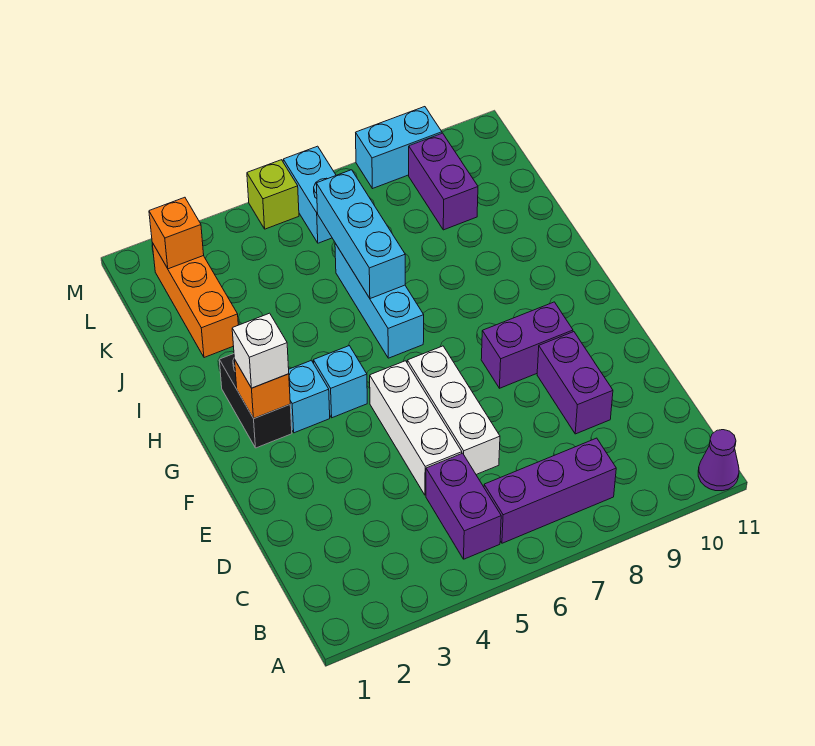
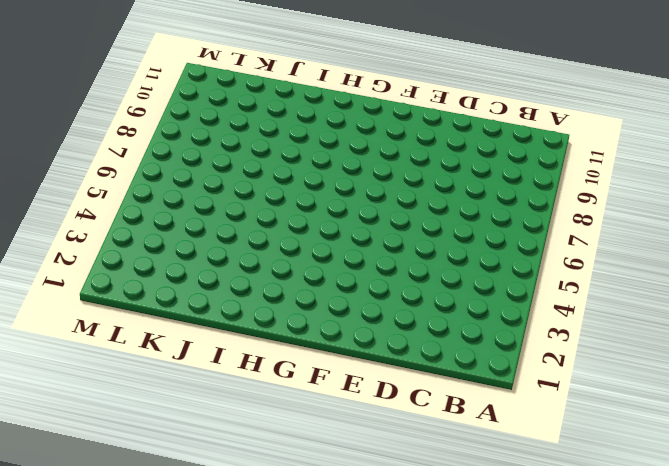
none -> purple 1x1 cone [698,430,739,491]
none -> purple 1x2 brick [426,453,501,559]
none -> purple 1x3 brick [484,438,616,543]

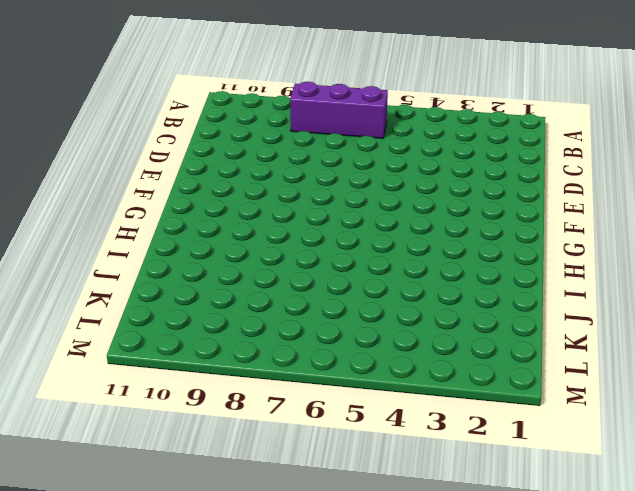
none -> purple 1x1 cone [698,430,739,491]
none -> purple 1x2 brick [426,453,501,559]
none -> white 1x3 brick [370,361,462,495]

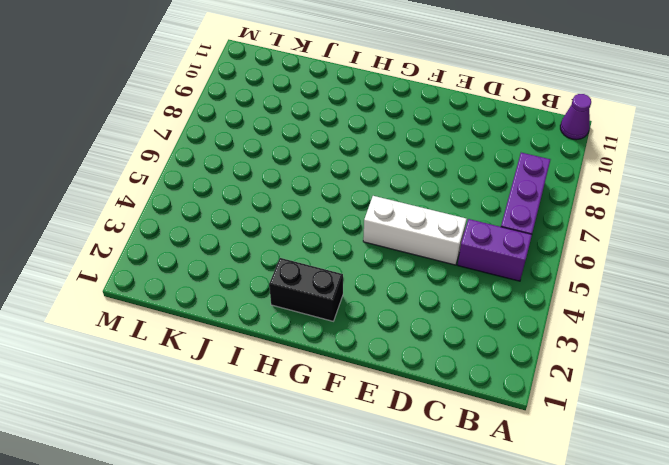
none -> white 1x3 brick [407,346,500,475]
none -> purple 1x2 brick [537,332,613,434]
none -> purple 1x2 brick [481,302,573,388]

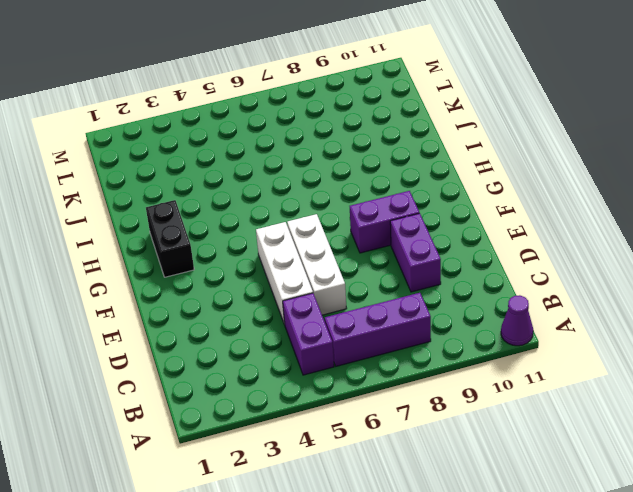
none -> cyan 1x1 brick [289,360,330,433]
none -> cyan 1x1 brick [313,346,367,418]
none -> cyan 1x3 brick [335,243,424,358]

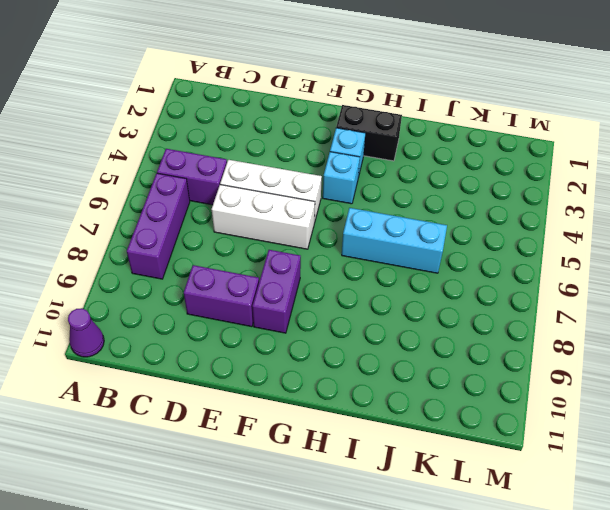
none -> orange 1x3 brick [152,243,238,358]
none -> purple 1x2 brick [409,133,478,230]
none -> cyan 1x2 brick [283,146,336,243]

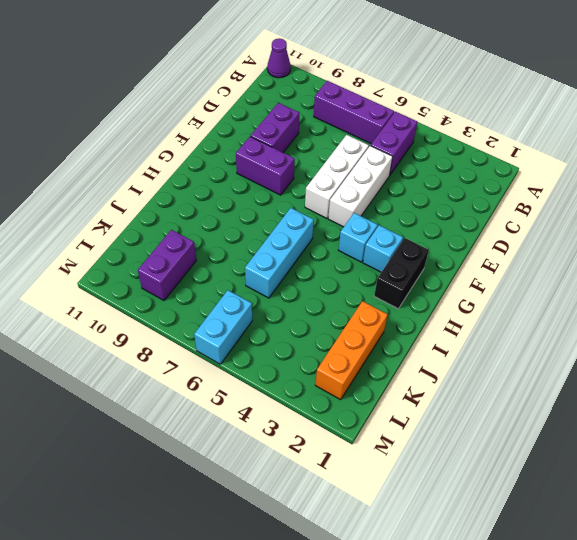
none -> lime 1x1 brick [247,160,299,229]
none -> cyan 1x2 brick [356,107,442,189]
none -> orange 1x1 brick [235,361,290,418]

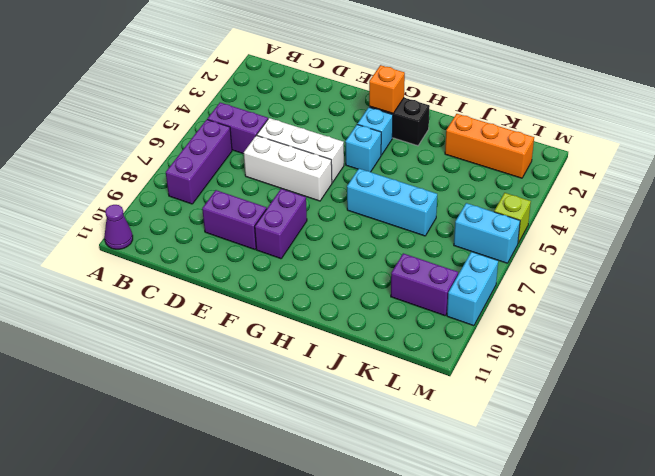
none -> cyan 1x3 brick [316,170,405,299]
none -> orange 1x1 brick [149,197,204,269]
none -> white 1x1 brick [232,313,289,388]

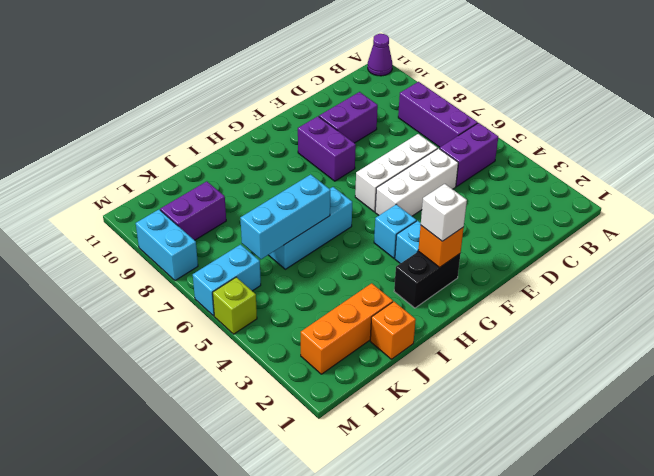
orange 1x1 brick [370,302,416,359] -> orange 1x1 brick moved to [149,197,204,269]

